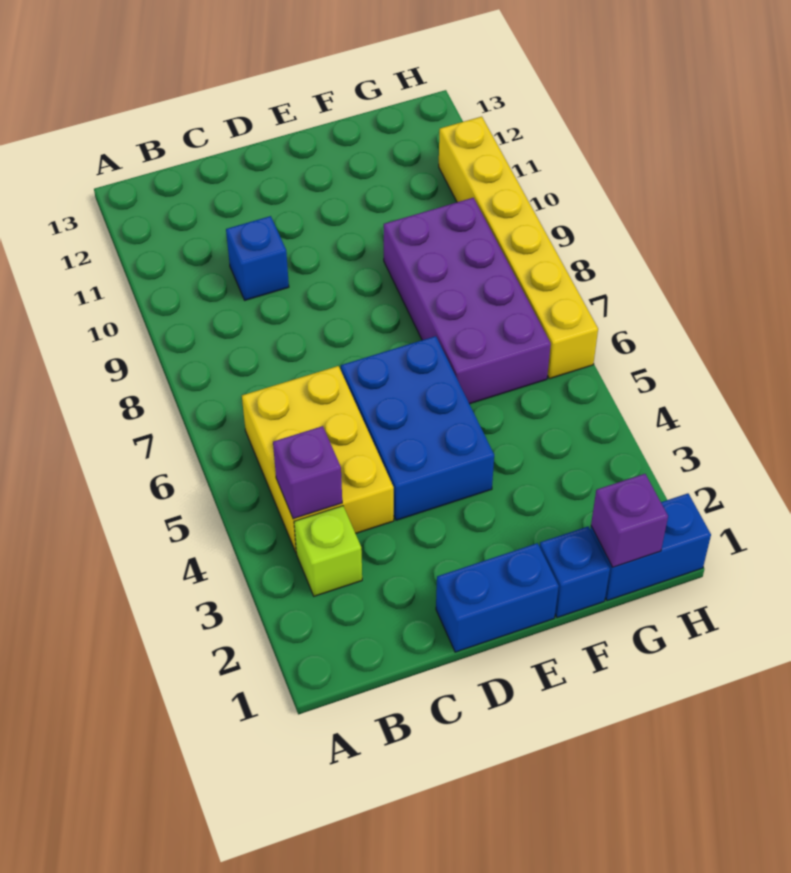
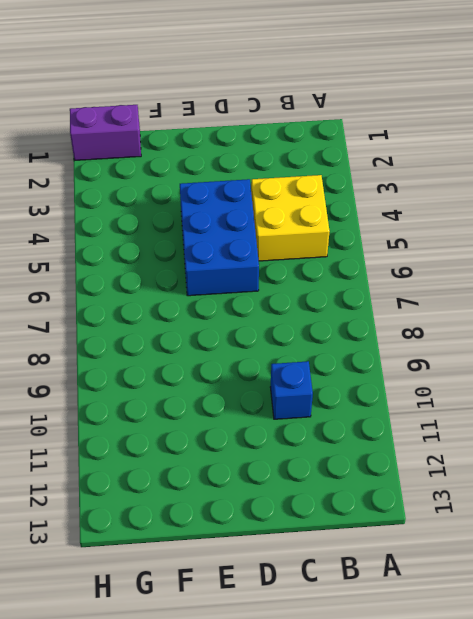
yellow 2x2 brick [251,175,330,261] -> yellow 2x3 brick [242,366,394,552]
purple 1x2 brick [70,105,141,160] -> blue 1x2 brick [590,493,711,601]
none -> lime 1x1 brick [294,506,362,596]
none -> blue 1x2 brick [436,543,559,652]

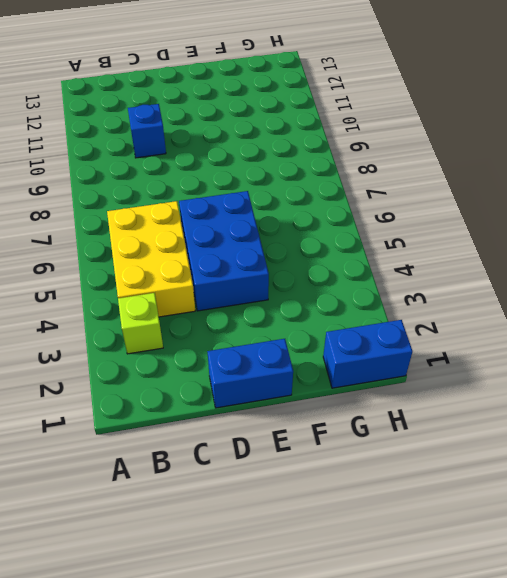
none -> blue 1x1 brick [540,527,610,618]
none -> purple 2x4 brick [384,198,551,404]

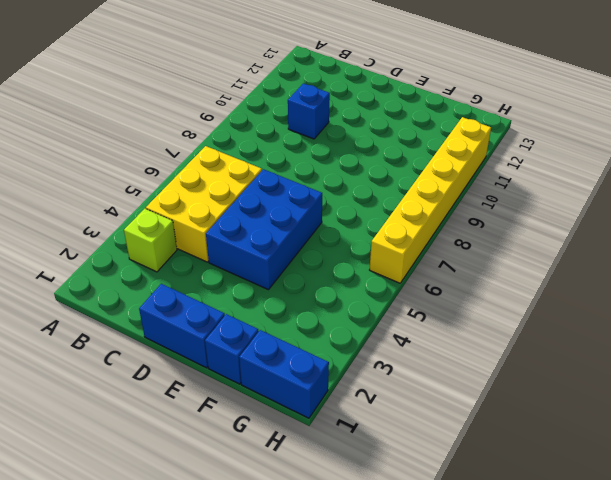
none -> purple 2x4 brick [384,198,551,404]
none -> purple 1x1 brick [273,426,342,519]

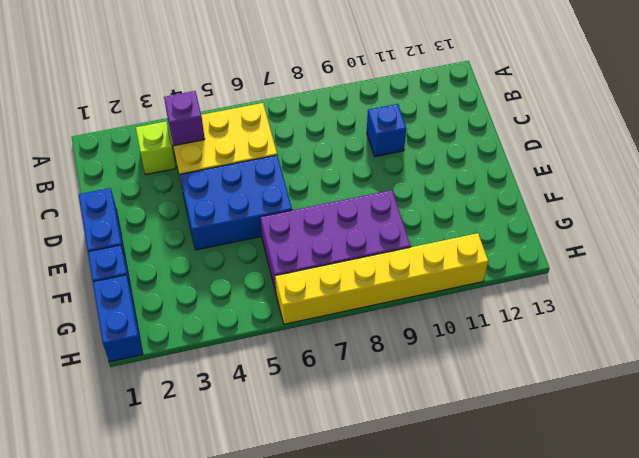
none -> purple 1x1 brick [591,474,668,567]

